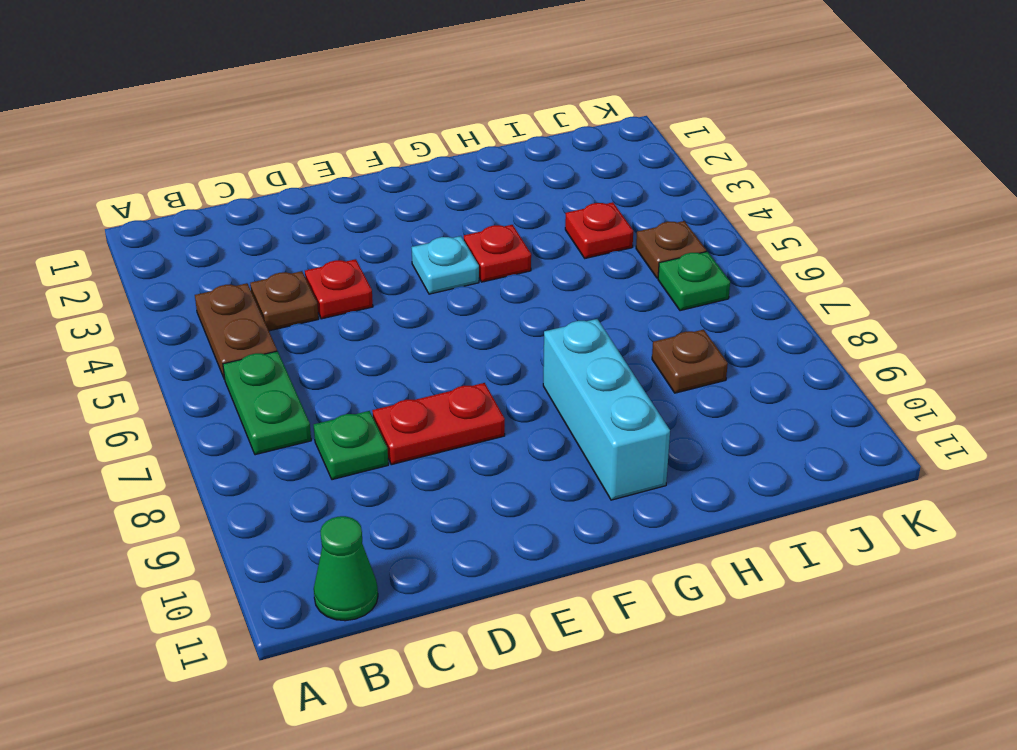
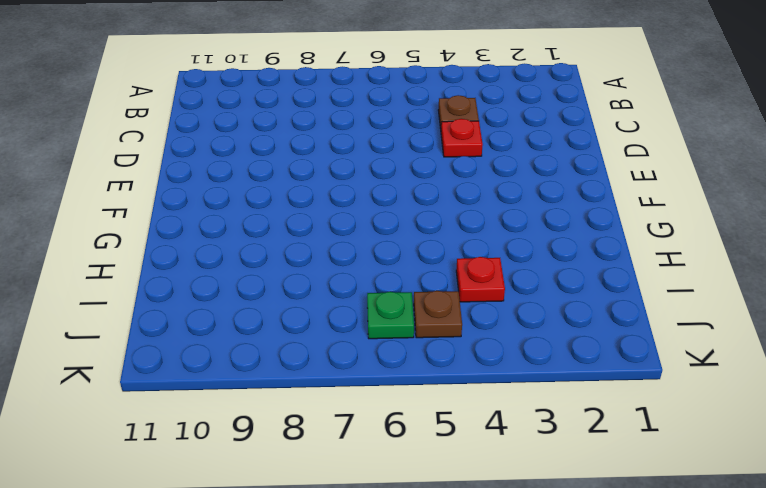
none -> brown 1x2 plate [195,283,277,379]
none -> green 1x2 plate [223,351,311,455]
none -> green 1x1 cone [314,516,378,621]

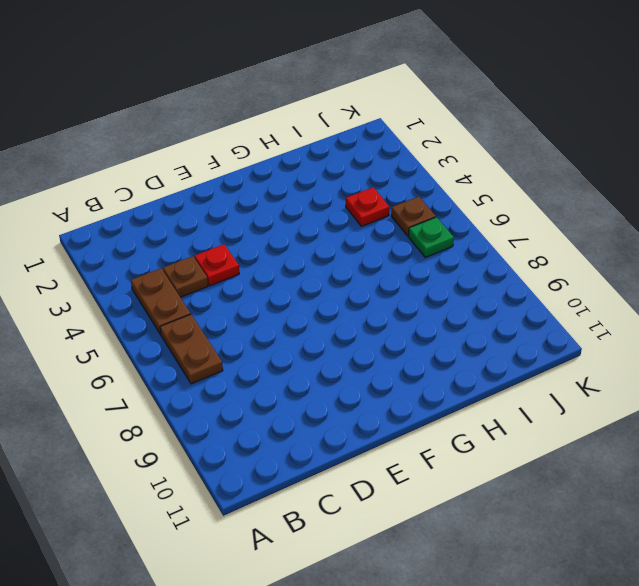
brown 1x2 plate [160,314,223,384] -> green 1x2 plate [223,351,311,455]
none -> green 1x1 cone [314,516,378,621]
none -> green 1x1 plate [314,411,388,480]
none -> red 1x2 plate [372,383,505,465]

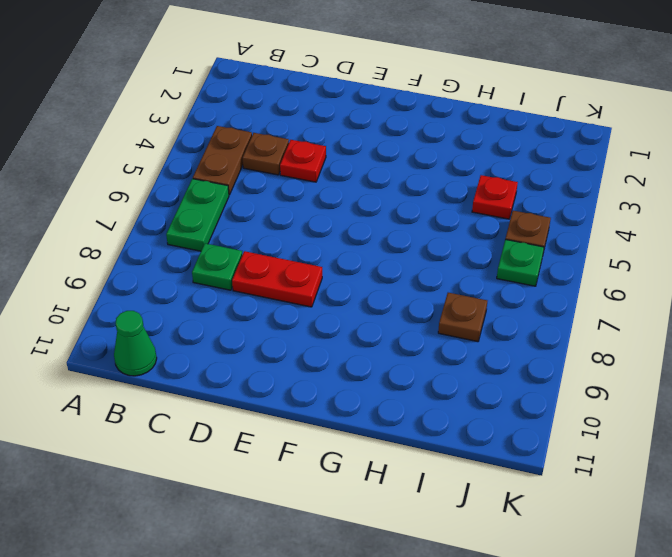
none -> cyan 1x1 plate [412,236,479,294]
none -> red 1x1 plate [464,225,531,282]
none -> cyan 1x3 brick [543,319,670,500]

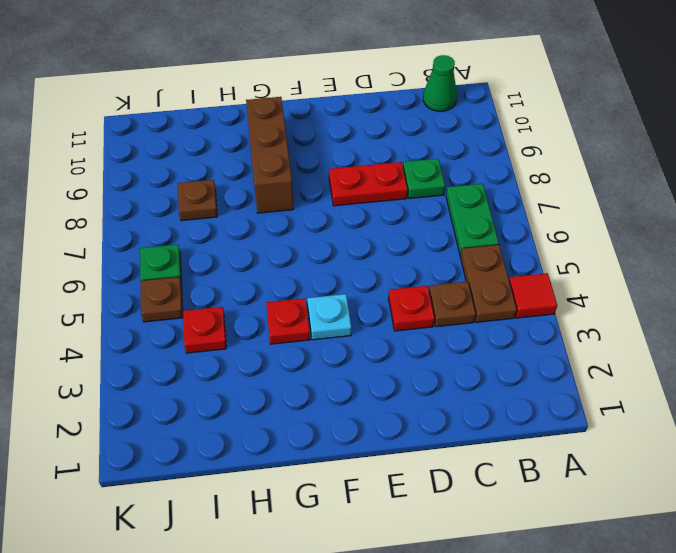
red 1x1 tile [509,273,557,318] -> none
brown 1x3 brick [246,97,294,213] -> cyan 1x3 brick [543,319,670,500]

